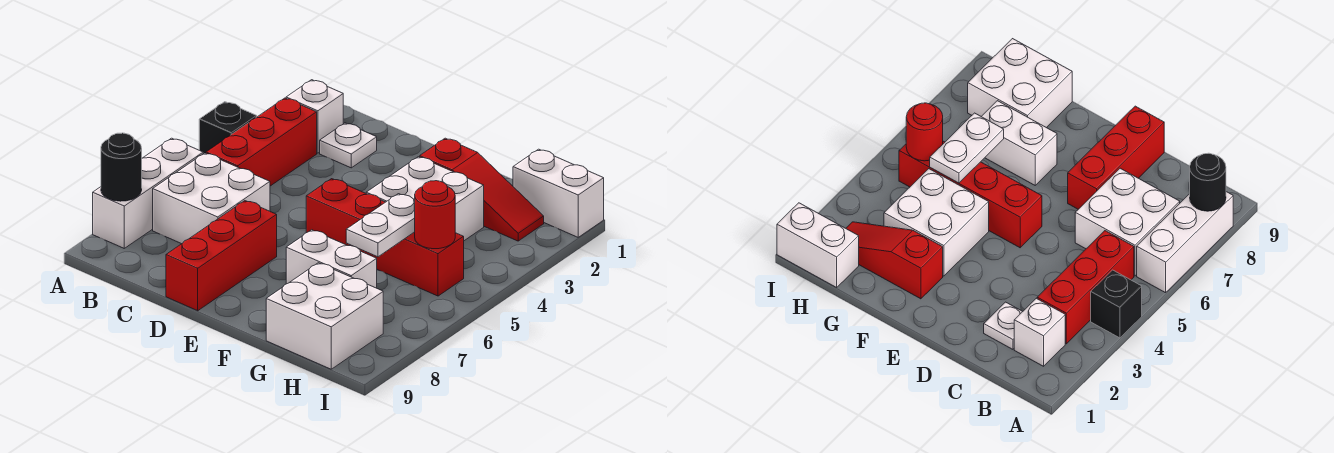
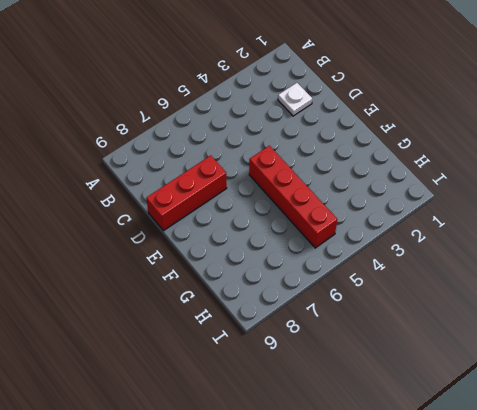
none -> black 1x1 brick [199,102,257,154]
none -> white 1x3 brick [93,138,203,248]
none -> white 1x1 brick [286,80,343,153]

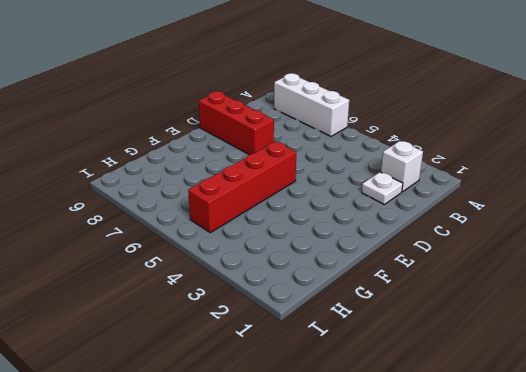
none -> black 1x1 brick [199,102,257,154]
none -> red 1x3 brick [206,98,317,186]
none -> white 2x2 brick [153,153,270,244]

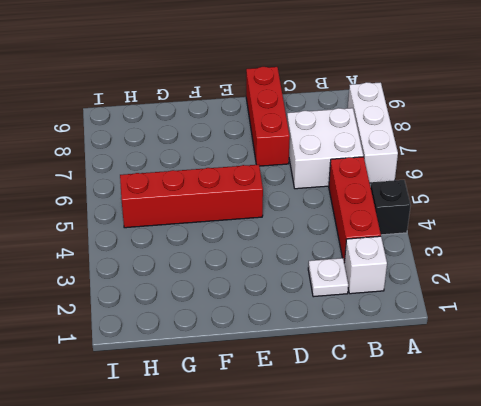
none -> red 1x3 slope [420,138,544,241]
none -> white 2x2 brick [366,157,484,241]
none -> white 1x2 brick [286,230,377,288]

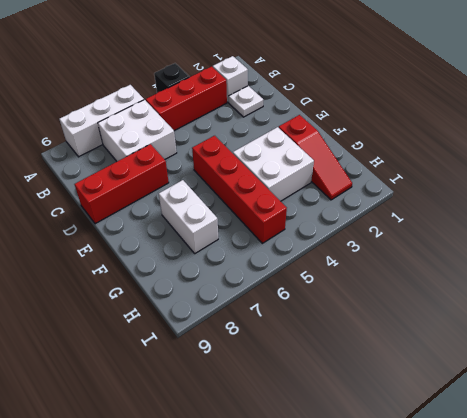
none -> white 2x2 brick [266,263,383,369]
none -> white 1x2 brick [513,149,604,237]
none -> black 1x1 round brick [101,133,142,201]

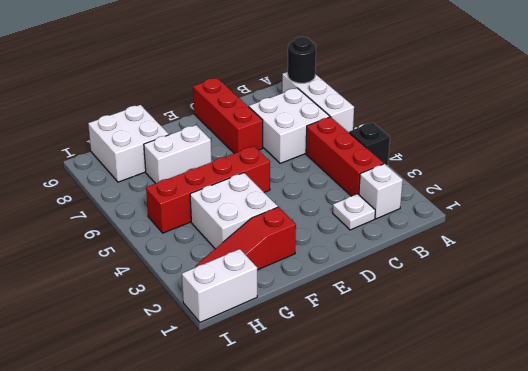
none -> white 1x2 plate [346,194,415,257]
none -> red 1x1 round brick [415,181,455,249]

